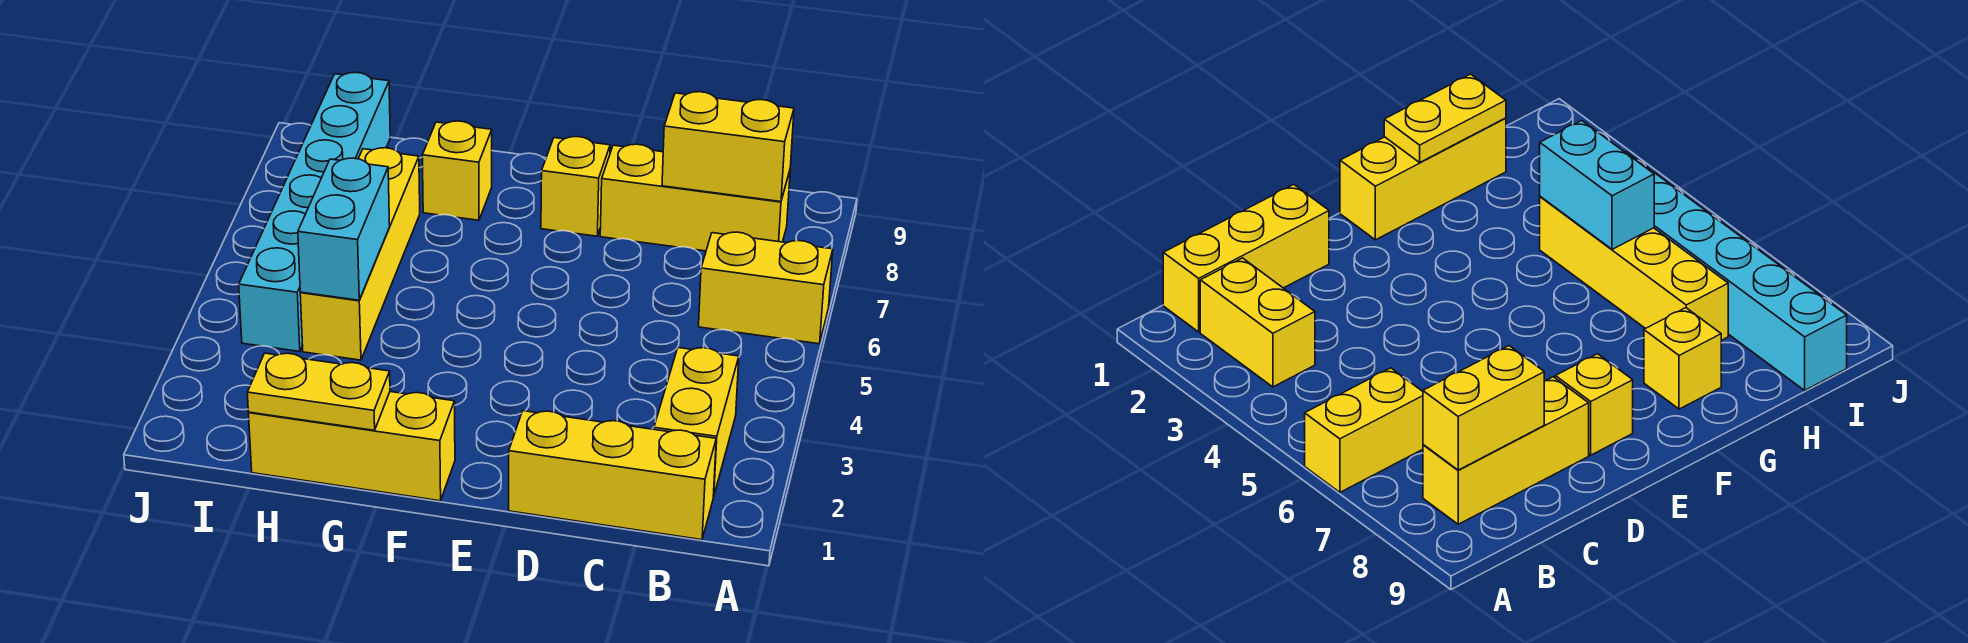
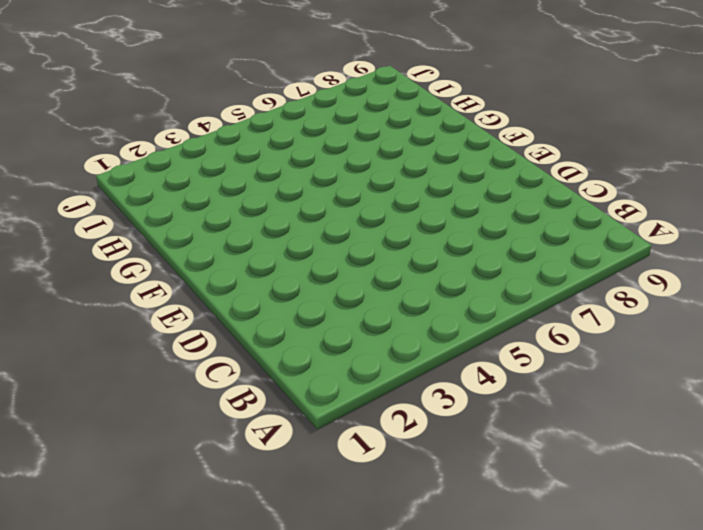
none -> yellow 1x2 brick [699,232,833,344]
none -> yellow 1x3 brick [509,411,716,540]
none -> yellow 1x2 brick [654,348,739,497]

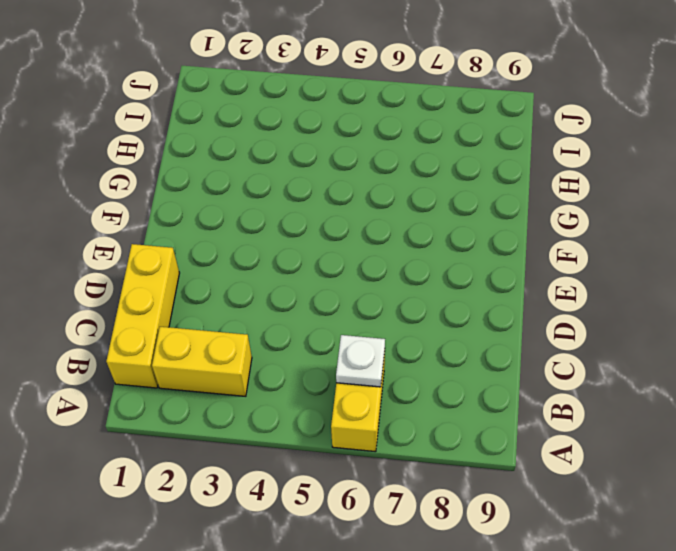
white 1x1 plate [336,335,385,387] -> none
none -> yellow 1x3 brick [600,144,790,251]
none -> yellow 1x1 brick [541,137,610,236]
none -> yellow 1x3 brick [249,392,455,501]

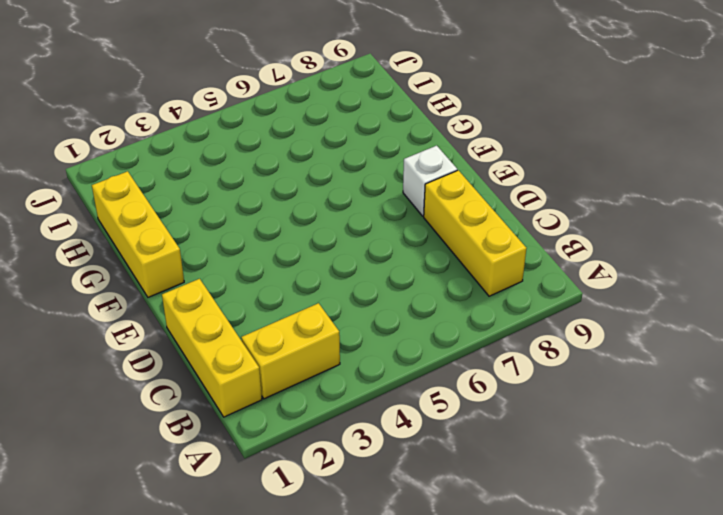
white 1x1 brick [403,146,457,216] -> yellow 1x1 brick [541,137,610,236]
none -> yellow 1x2 brick [699,232,833,344]
none -> yellow 1x1 brick [422,121,492,220]
none -> yellow 1x4 brick [300,148,420,360]

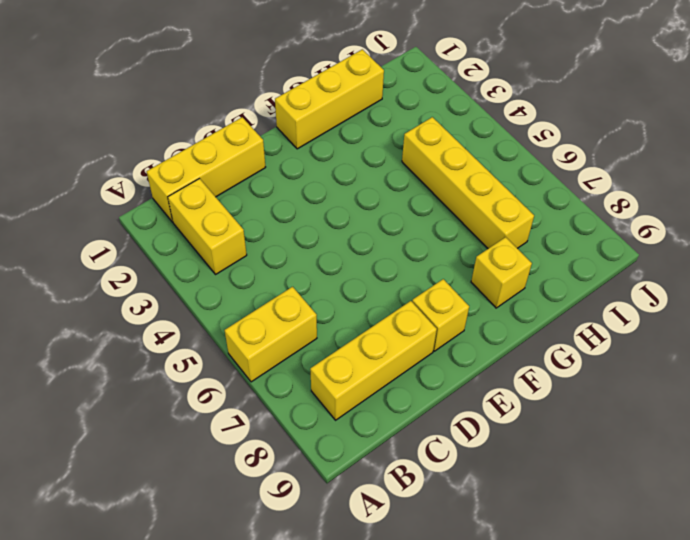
none -> cyan 1x6 brick [239,72,390,352]
none -> yellow 1x2 brick [662,92,794,202]
none -> yellow 1x2 plate [247,353,390,430]

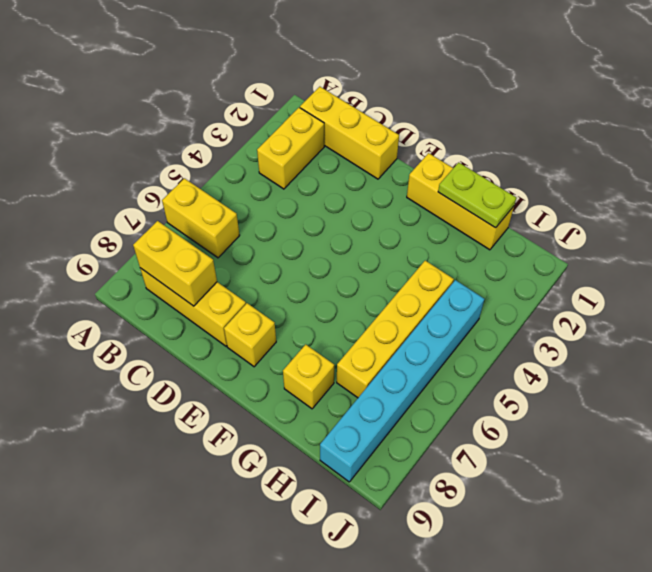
lime 1x2 plate [438,162,516,228] -> yellow 1x2 plate [247,353,390,430]
none -> cyan 1x2 brick [298,158,390,300]

